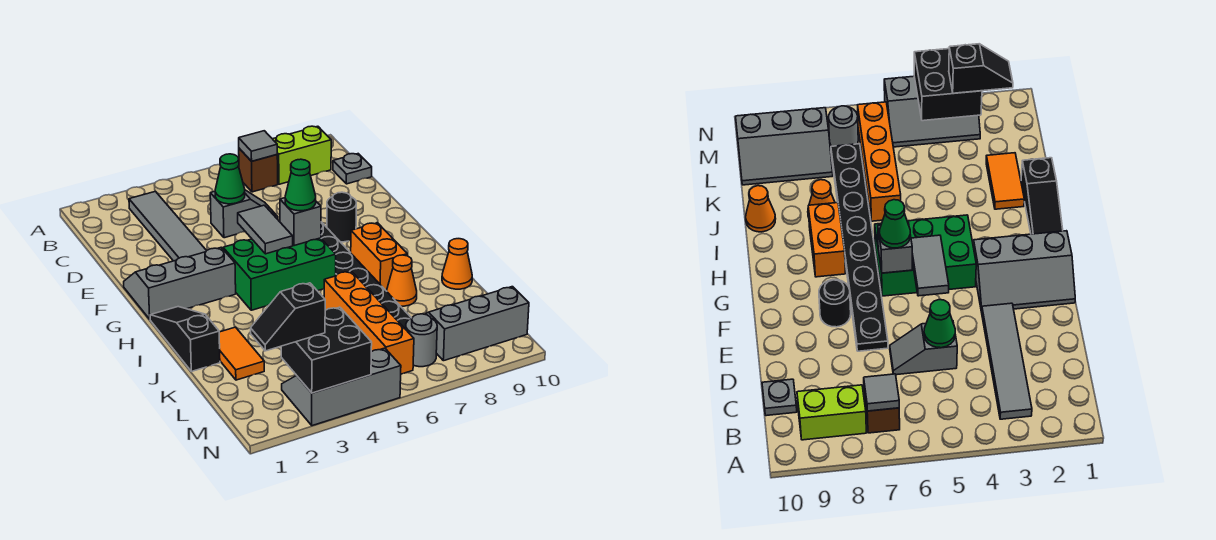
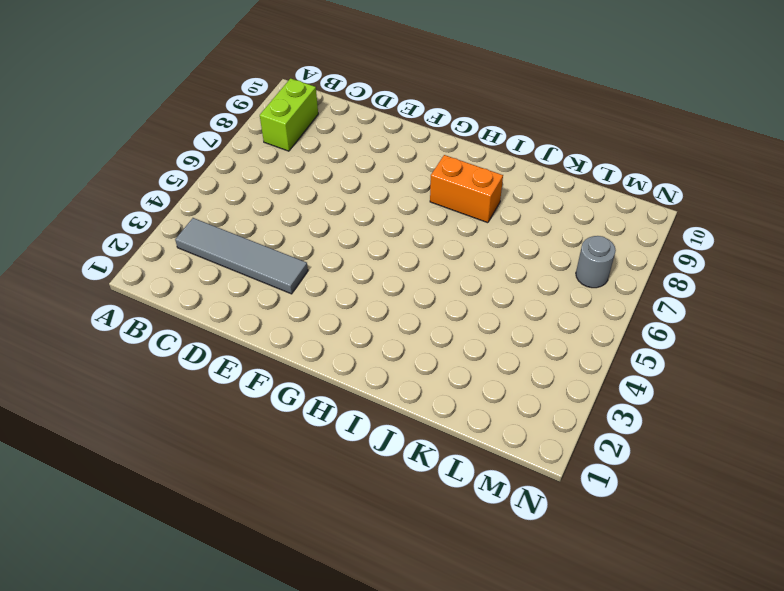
none -> brown 1x1 brick [239,148,278,192]
none -> grey 1x1 plate [333,154,372,184]
none -> grey 1x2 slope [210,190,278,238]

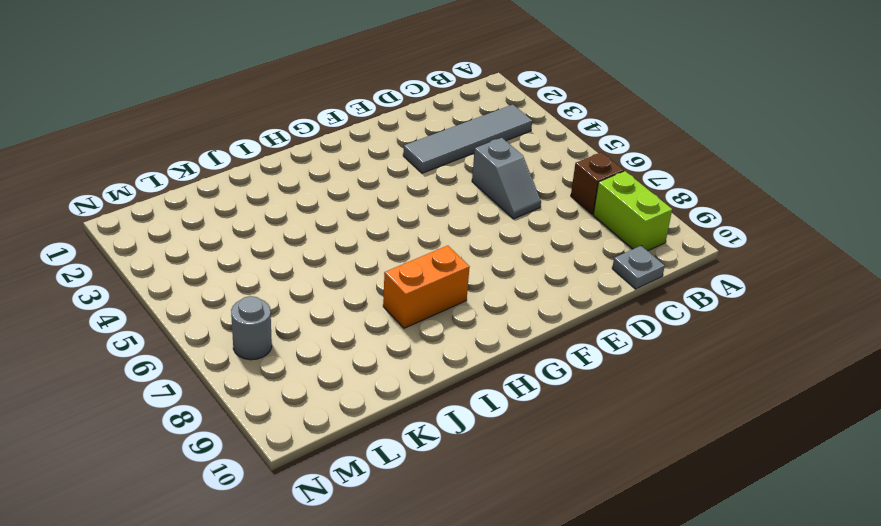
none -> black 1x8 plate [321,222,411,329]
none -> grey 2x3 slope [124,247,236,319]
none -> black 1x1 round brick [327,192,356,242]

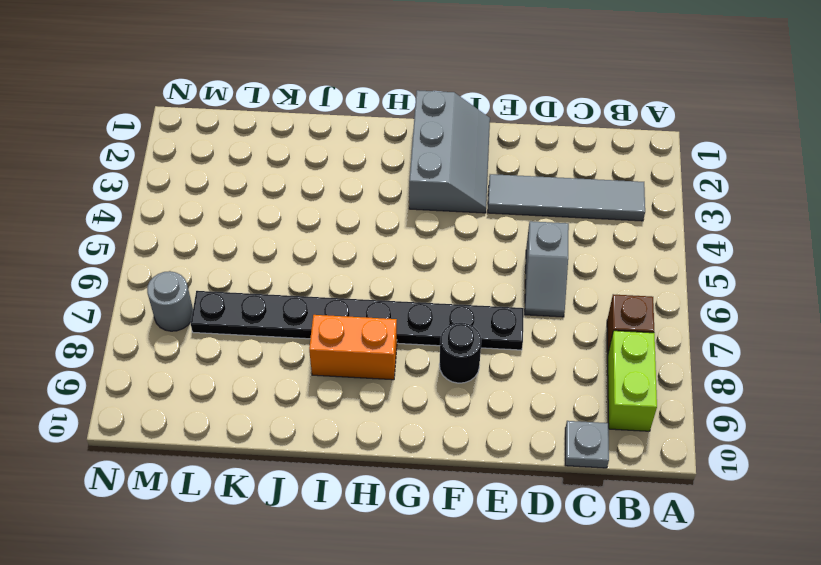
none -> green 2x3 brick [223,238,336,310]
none -> black 1x3 slope [150,307,220,371]
none -> orange 1x2 tile [219,327,264,380]

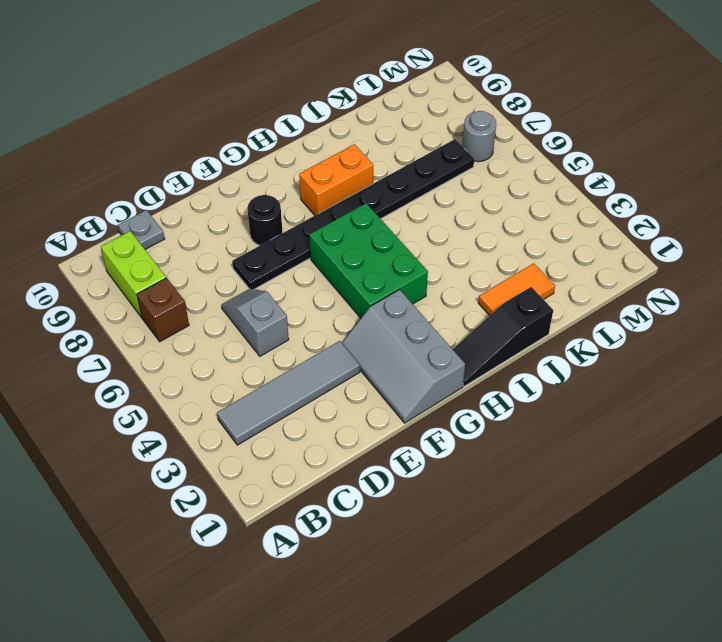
none -> orange 1x4 brick [324,271,414,374]
none -> orange 1x1 cone [387,255,417,306]
none -> orange 1x1 cone [442,239,472,289]

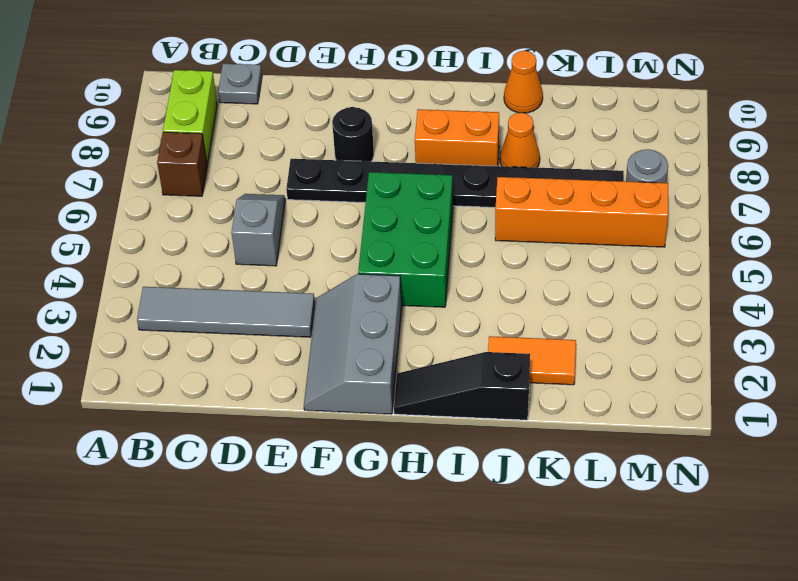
none -> grey 2x3 slope [425,287,529,361]
none -> grey 2x3 slope [282,348,401,426]
none -> grey 1x1 tile [239,131,277,161]

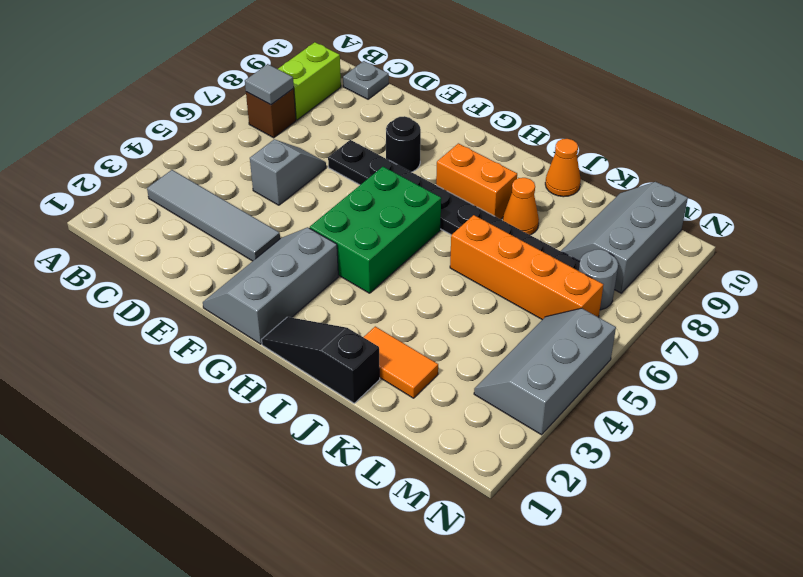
none -> green 1x1 cone [215,154,245,204]
none -> grey 1x2 tile [238,205,293,254]
none -> grey 1x1 brick [280,198,321,246]

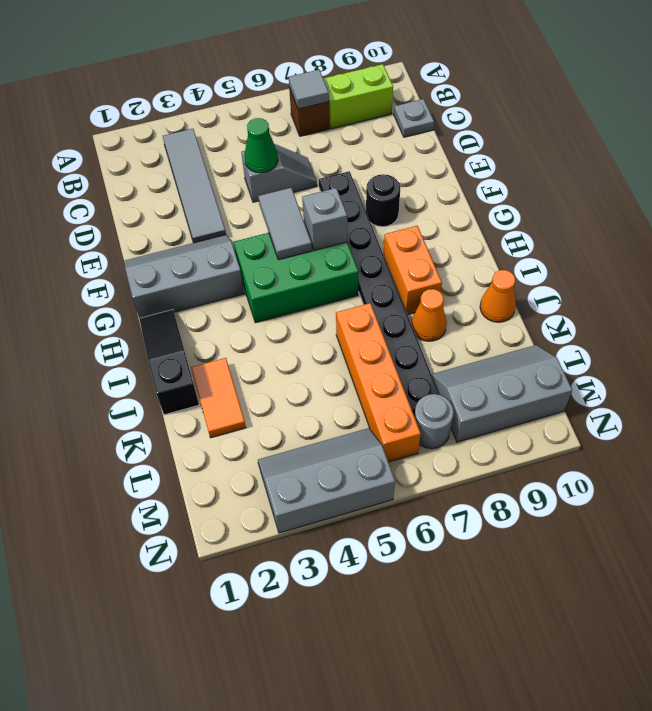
none -> black 2x2 brick [281,307,372,393]
none -> green 1x1 cone [285,159,316,211]
none -> black 1x2 slope [251,283,325,351]

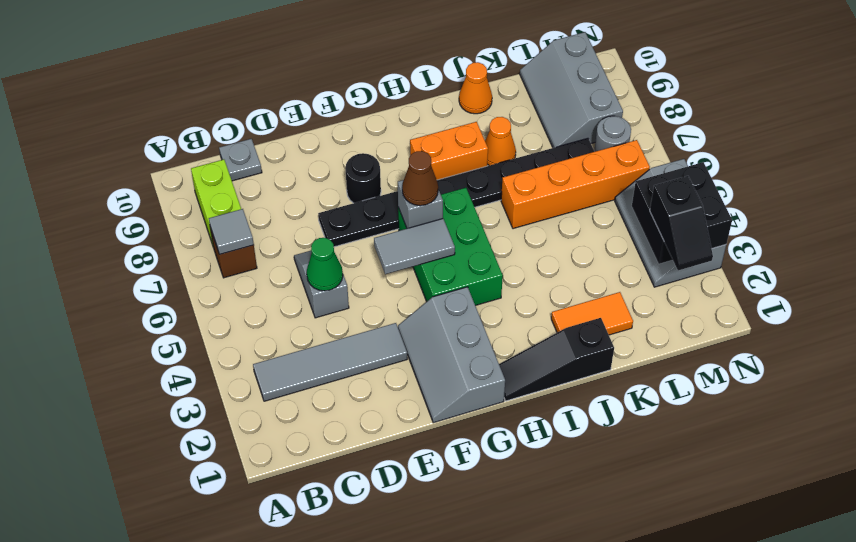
brown 1x1 cone [402,151,438,206] -> green 1x1 cone [285,159,316,211]

